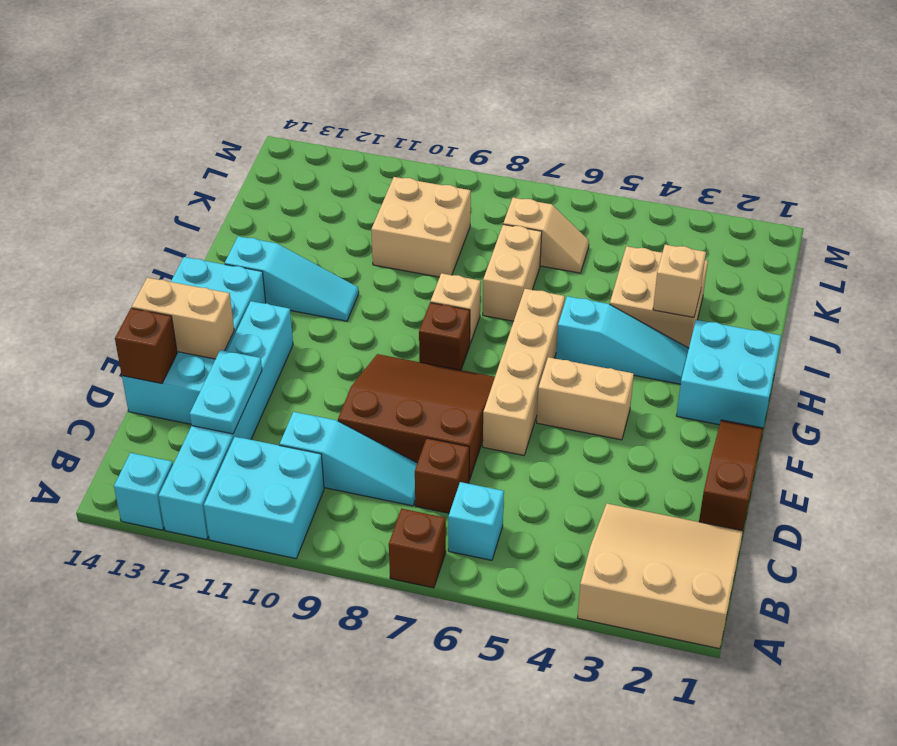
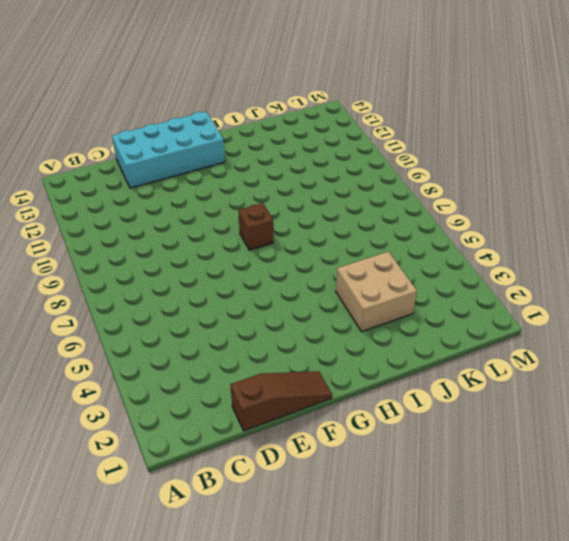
none -> tan 3x3 slope [578,504,743,649]
none -> brown 1x1 brick [389,509,446,588]
none -> cyan 2x2 brick [204,437,324,559]

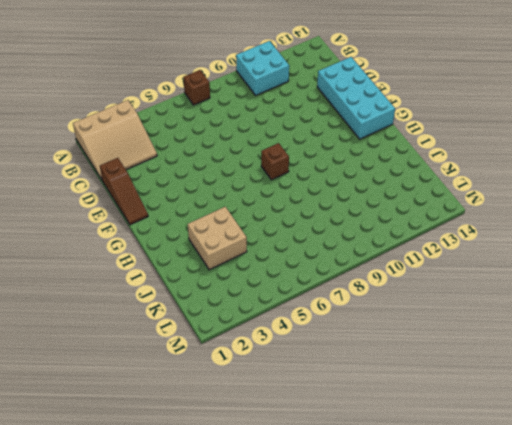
none -> cyan 1x6 brick [159,301,293,540]
none -> cyan 1x1 brick [114,453,173,530]
none -> cyan 1x1 brick [448,482,504,560]

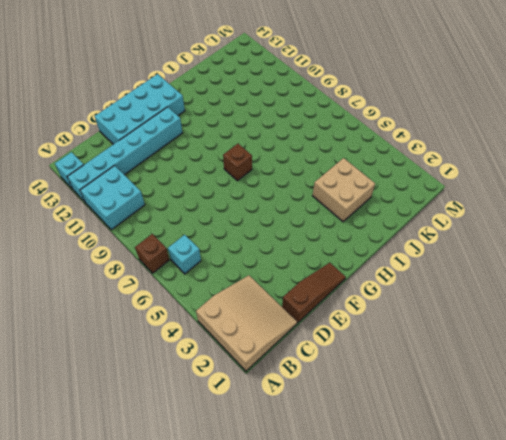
none -> brown 1x1 brick [415,438,469,513]
none -> cyan 1x3 slope [280,412,417,506]
none -> brown 3x3 slope [338,354,495,480]

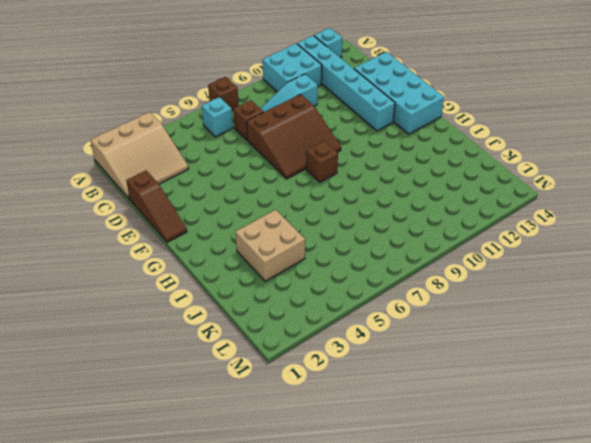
none -> tan 1x4 brick [483,289,565,455]
none -> tan 1x2 brick [537,357,634,440]
none -> cyan 2x2 brick [676,320,781,428]

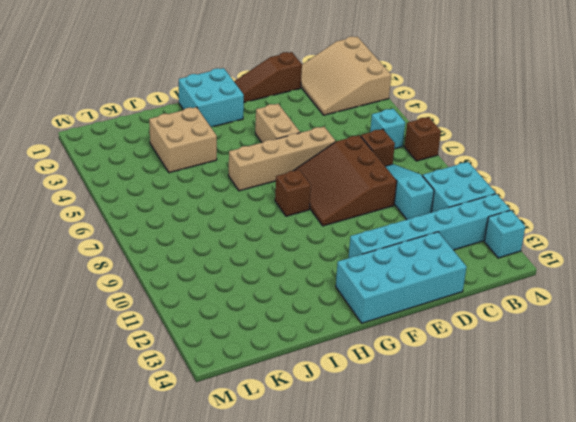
none -> cyan 1x3 slope [556,296,689,384]
none -> tan 1x1 brick [431,273,481,343]
none -> cyan 1x3 slope [225,236,359,321]

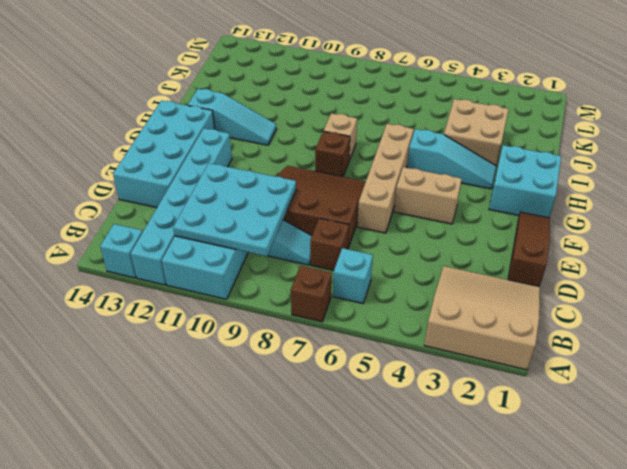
cyan 3x3 plate [173,163,296,256] -> none
none -> tan 1x2 brick [483,225,542,321]
none -> tan 2x2 brick [371,177,471,277]
none -> tan 1x2 slope [503,198,589,273]

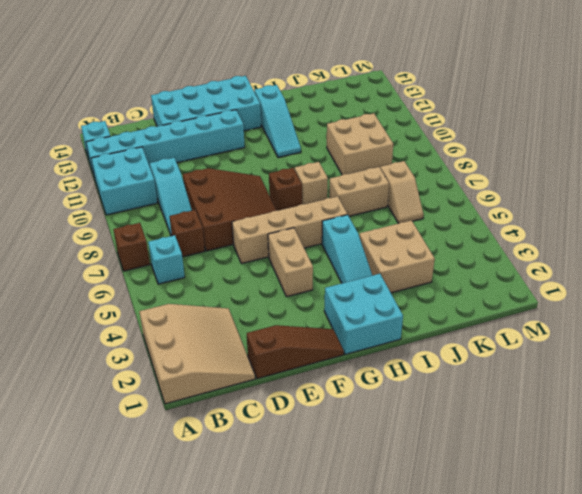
none -> cyan 1x2 plate [190,350,262,434]
none -> brown 1x1 brick [115,308,177,384]
none -> tan 1x2 brick [132,278,234,359]

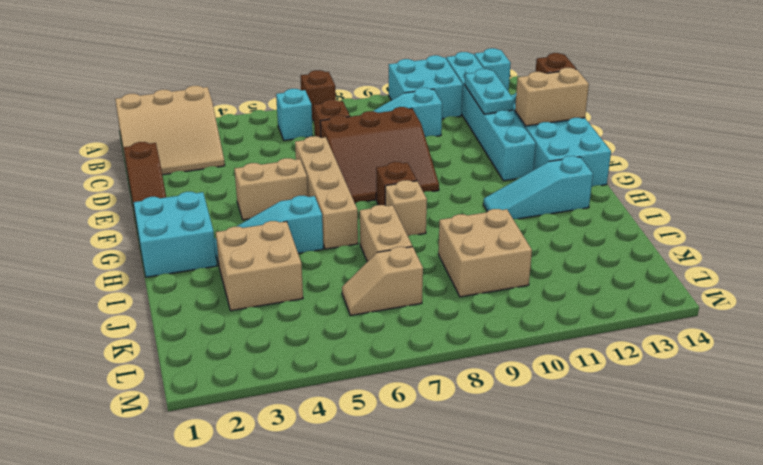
none -> tan 1x1 brick [653,245,706,317]

